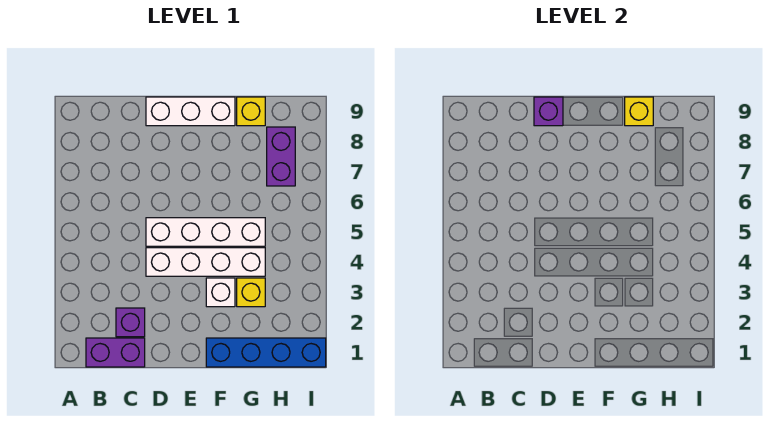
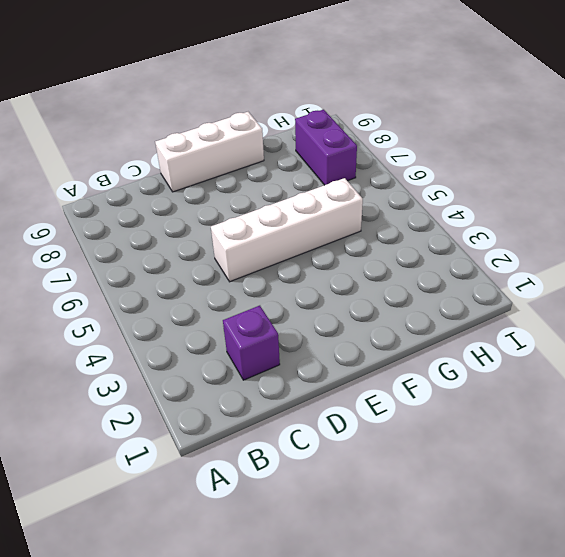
none -> purple 1x2 brick [86,338,145,367]
none -> white 1x4 brick [146,248,265,276]
none -> blue 1x4 brick [206,338,326,367]

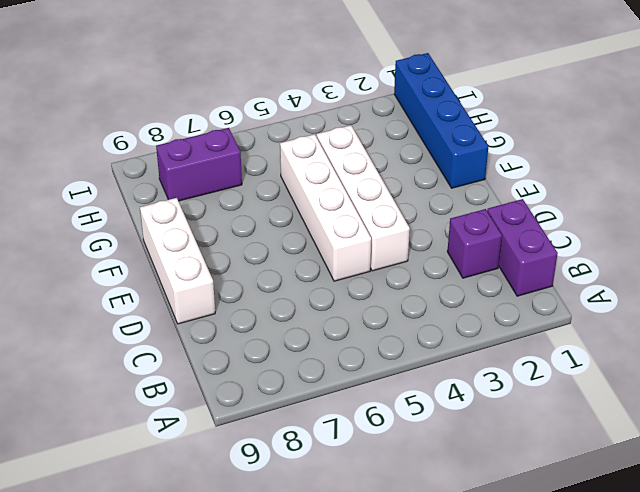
none -> white 1x1 brick [206,278,235,307]
none -> yellow 1x1 brick [237,278,265,307]
none -> yellow 1x1 brick [237,97,265,126]

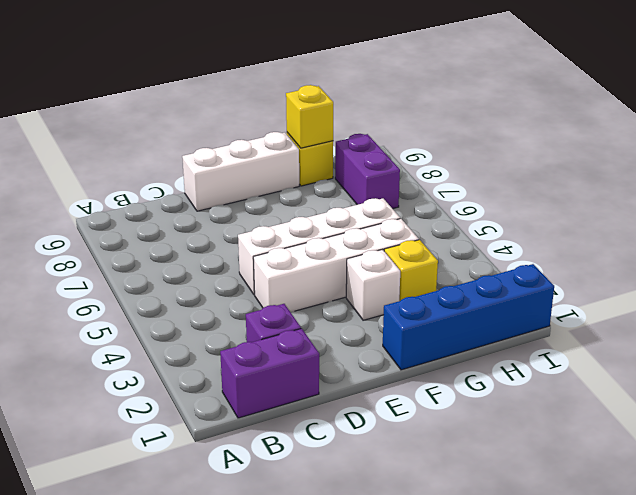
none -> purple 1x1 brick [534,97,563,126]

